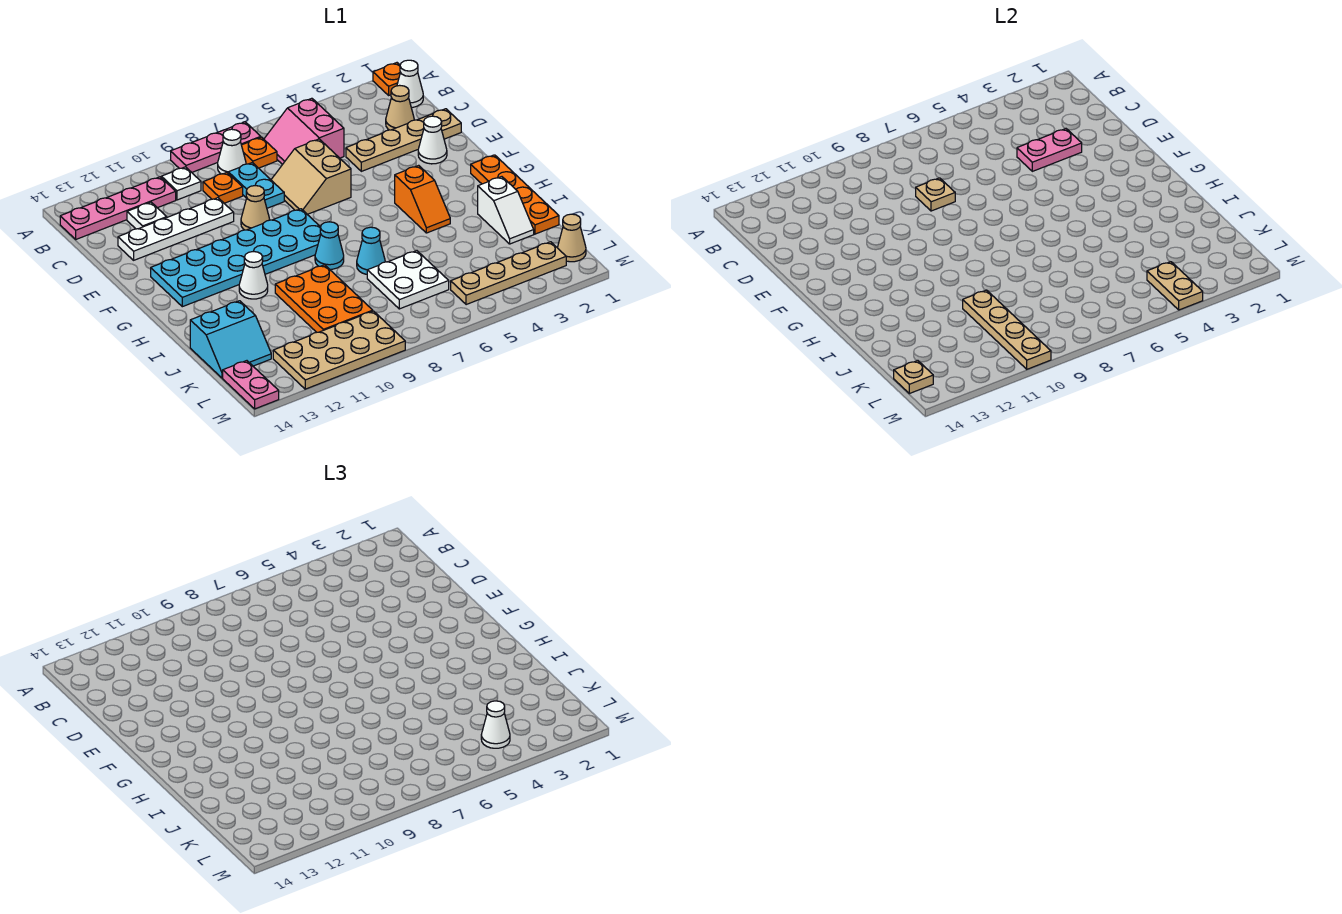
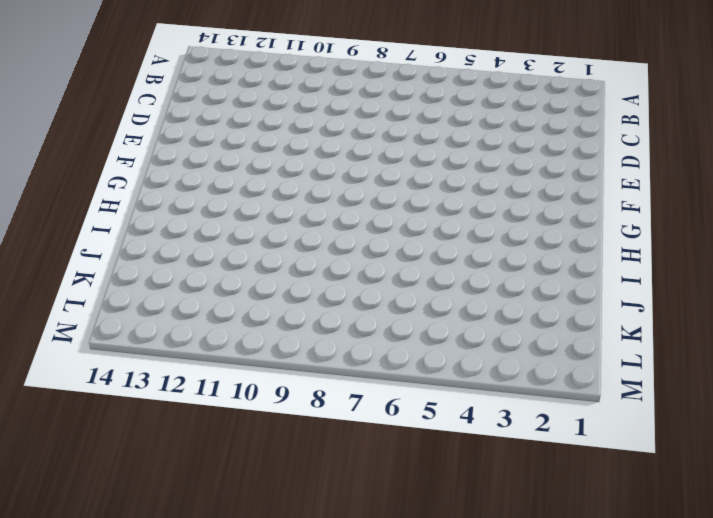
none -> orange 1x1 plate [373,63,400,95]
none -> pink 1x3 plate [171,122,261,172]
none -> white 1x1 cone [397,60,423,108]
none -> pink 2x2 slope [264,98,344,165]

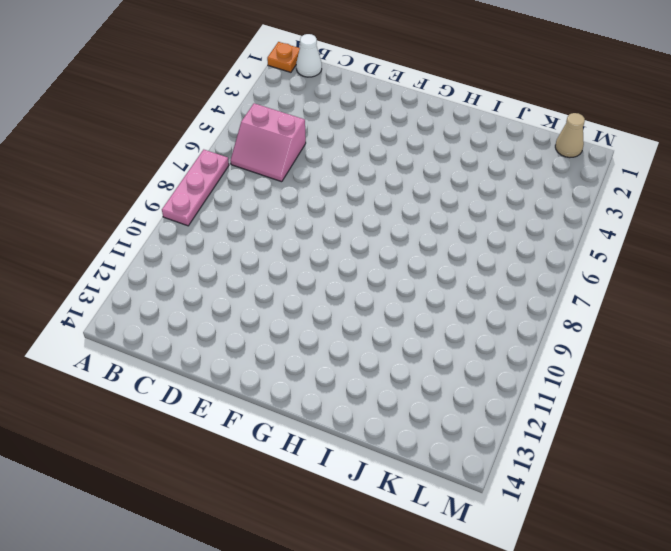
none -> orange 1x1 plate [242,137,277,168]
none -> white 1x1 cone [218,129,246,174]
none -> white 1x1 plate [161,167,201,200]
none -> pink 1x4 plate [60,177,176,239]

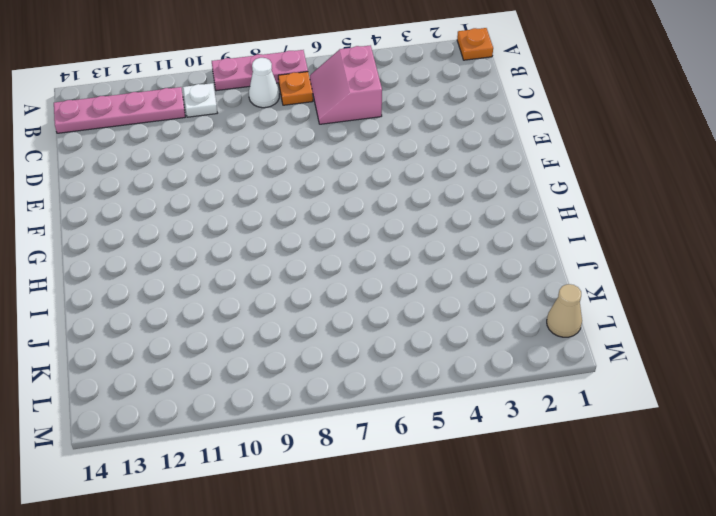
none -> white 1x1 cone [397,60,423,108]
none -> tan 1x1 cone [386,85,414,130]
none -> cyan 1x2 plate [228,163,284,208]
none -> orange 1x1 plate [203,173,243,203]

